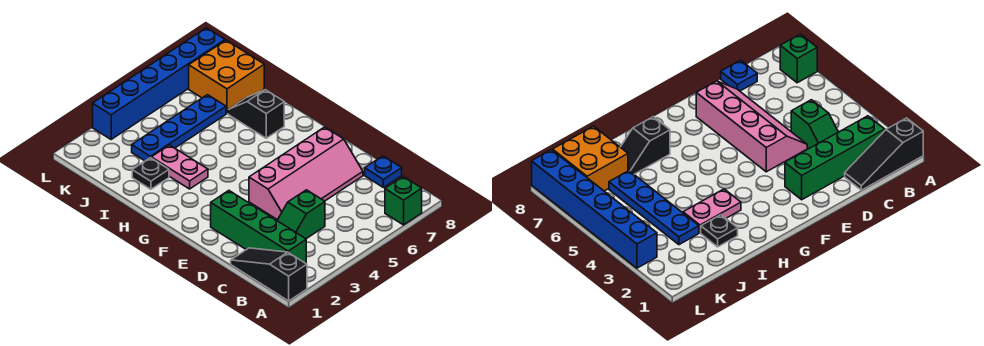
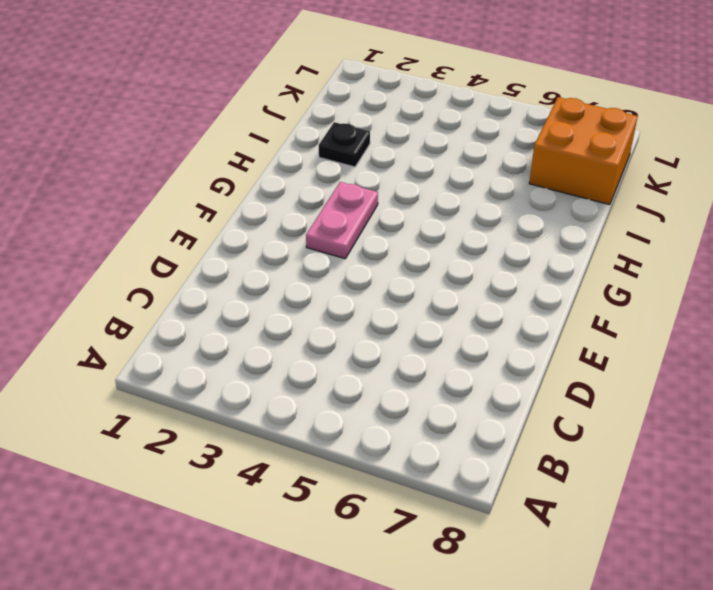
pink 1x2 plate [306,182,378,259] -> pink 1x2 plate moved to [151,145,208,189]
none -> black 1x3 slope [231,248,307,301]
none -> green 1x1 brick [385,177,422,225]
none -> green 1x4 brick [211,191,306,263]

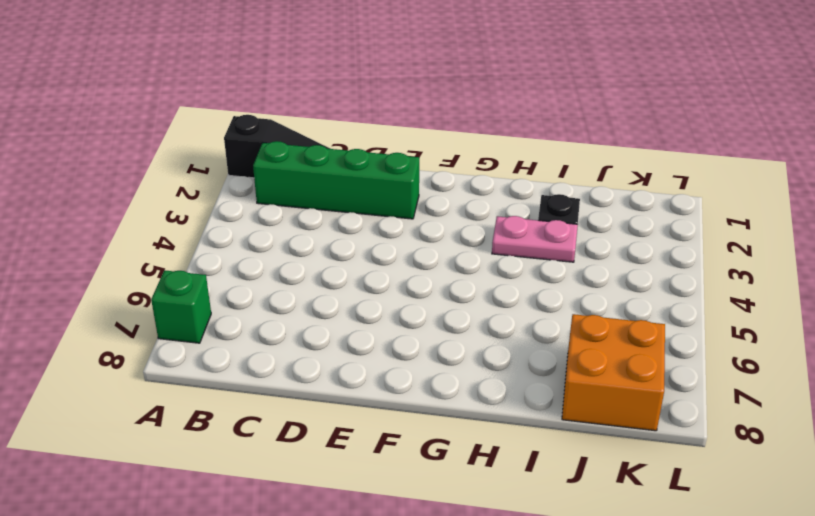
none -> green 1x2 slope [277,190,325,239]
none -> blue 1x1 plate [365,156,402,187]
none -> pink 2x4 slope [249,127,363,220]

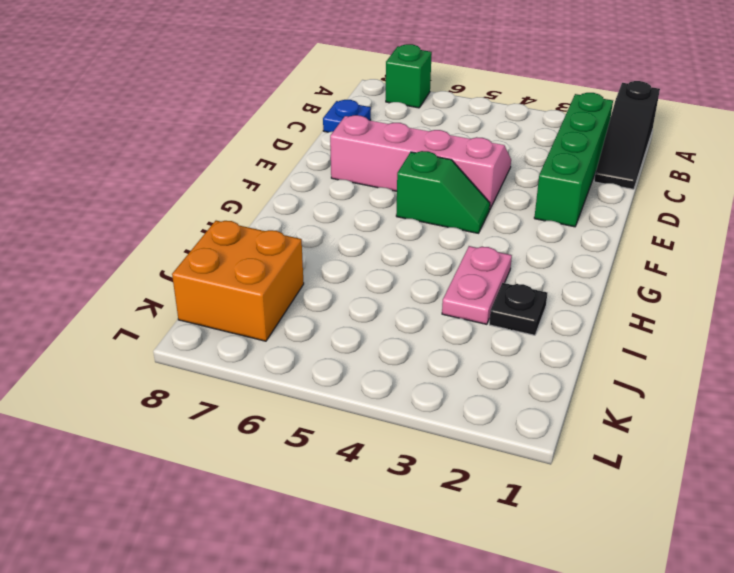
green 1x2 slope [396,151,490,233] -> green 1x2 slope moved to [277,190,325,239]
none -> black 1x2 slope [228,90,284,138]
none -> blue 1x4 plate [132,95,226,161]
none -> blue 1x6 brick [93,28,225,139]

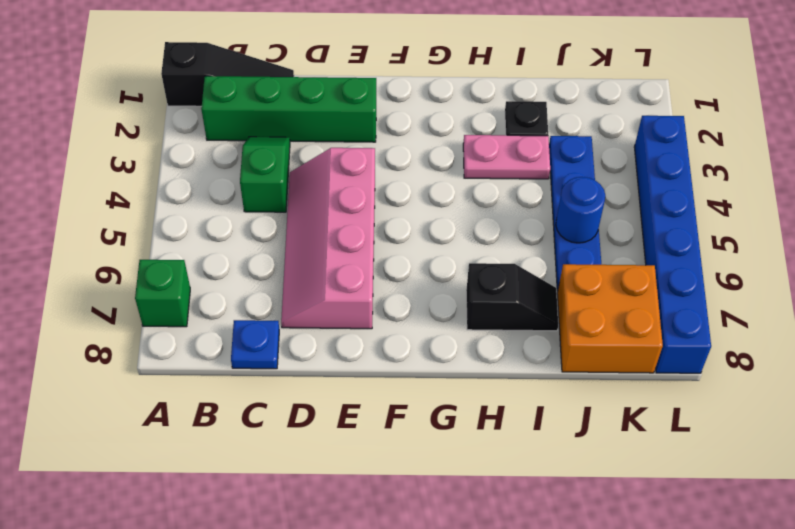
blue 1x1 round brick [556,177,605,243] -> none

